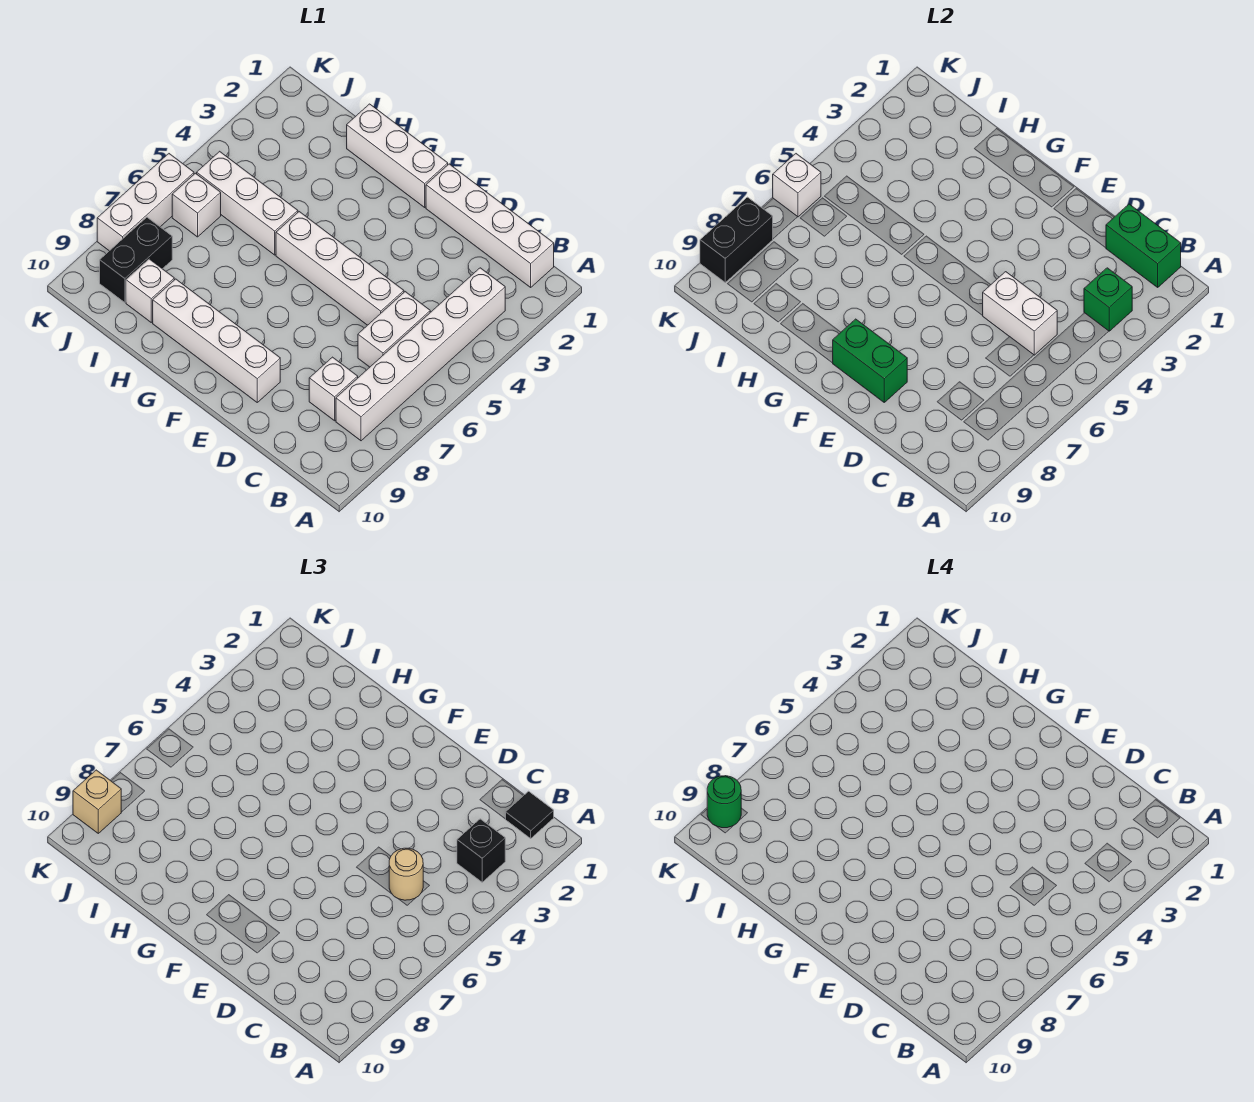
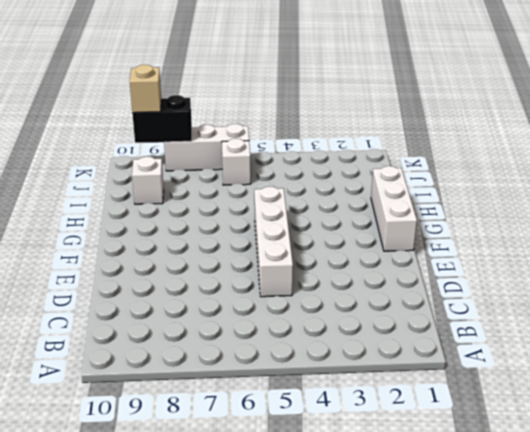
none -> white 1x4 brick [426,164,554,287]
none -> white 1x6 brick [336,268,505,441]
none -> white 1x2 brick [358,292,430,367]

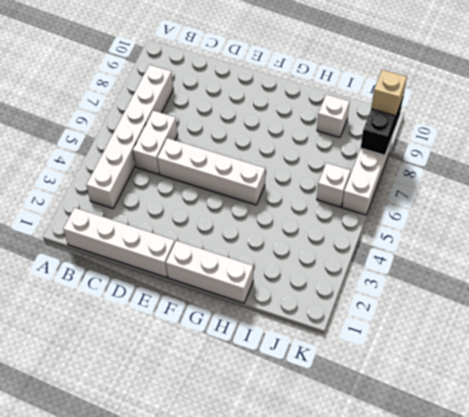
none -> white 1x1 brick [309,357,358,421]
none -> white 1x4 brick [153,279,280,402]
none -> white 1x3 brick [197,151,298,255]

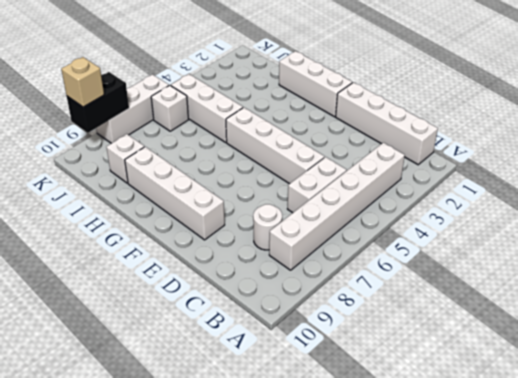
white 1x1 round brick [253,204,282,250] -> white 1x1 brick [309,357,358,421]
none -> black 1x2 brick [100,217,172,303]
none -> green 1x2 brick [1106,204,1181,287]
none -> green 1x1 brick [1084,268,1132,331]

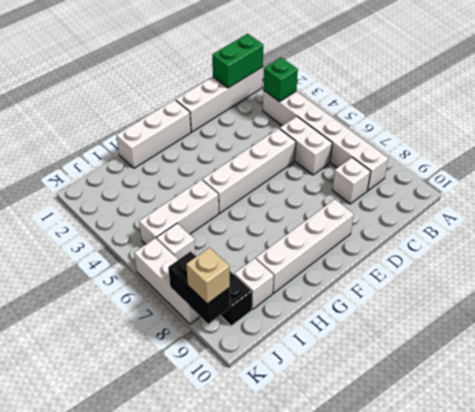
none -> white 1x2 brick [982,272,1057,355]
none -> green 1x2 brick [833,319,907,402]
none -> white 1x1 brick [773,154,821,217]

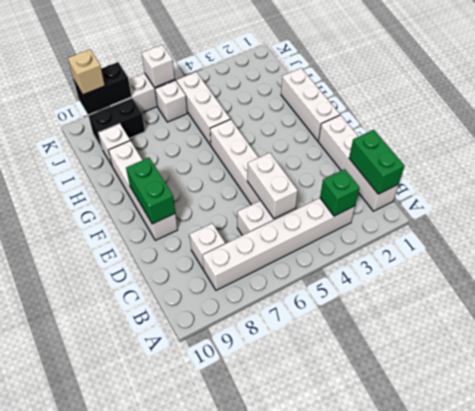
none -> black 1x1 tile [506,791,554,838]
none -> black 1x1 brick [457,819,505,882]
none -> tan 1x1 round brick [389,848,423,900]

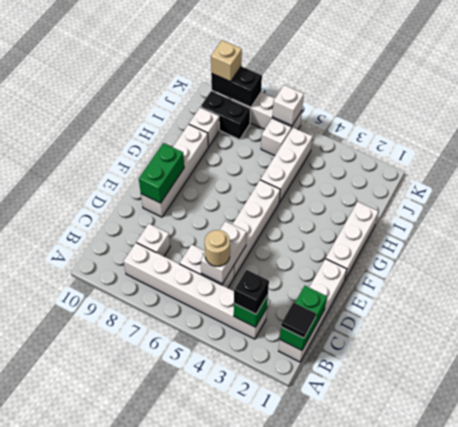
none -> green 1x1 round brick [707,776,741,828]

